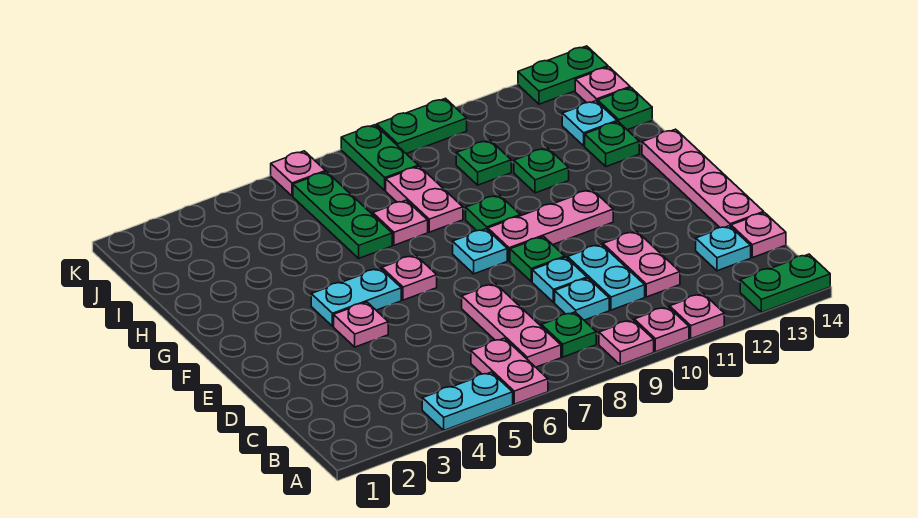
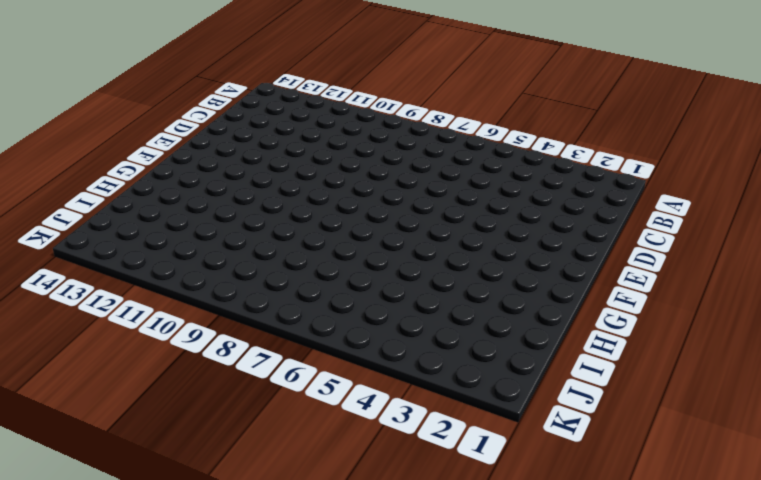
none -> cyan 1x2 plate [422,372,513,430]
none -> pink 1x2 plate [471,338,548,404]
none -> pink 1x1 plate [599,320,654,365]
none -> pink 1x1 plate [634,307,689,352]

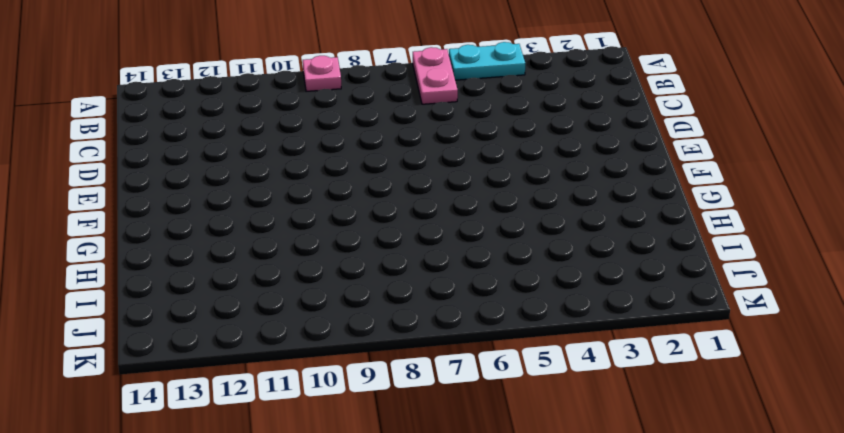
none -> pink 1x1 plate [634,307,689,352]
none -> pink 1x1 plate [670,294,724,339]
none -> green 1x2 plate [740,254,830,312]
none -> pink 1x3 plate [462,284,561,367]

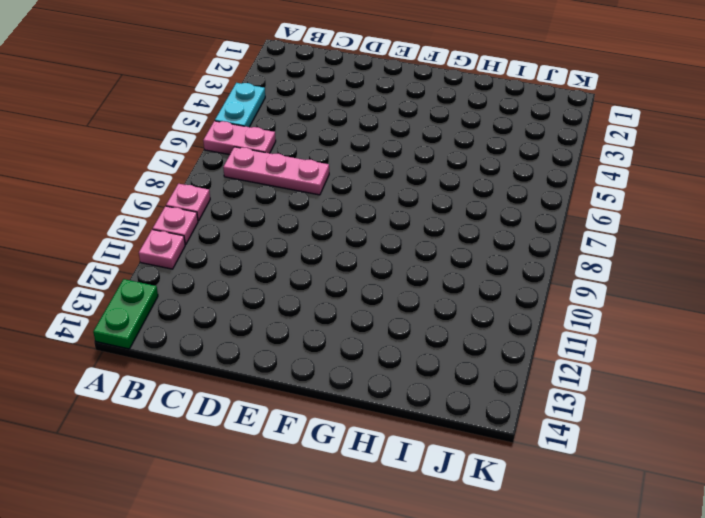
none -> green 1x1 plate [541,312,596,357]
none -> cyan 1x1 plate [555,278,609,320]
none -> cyan 1x2 plate [568,244,645,310]
none -> pink 1x2 plate [603,231,680,297]

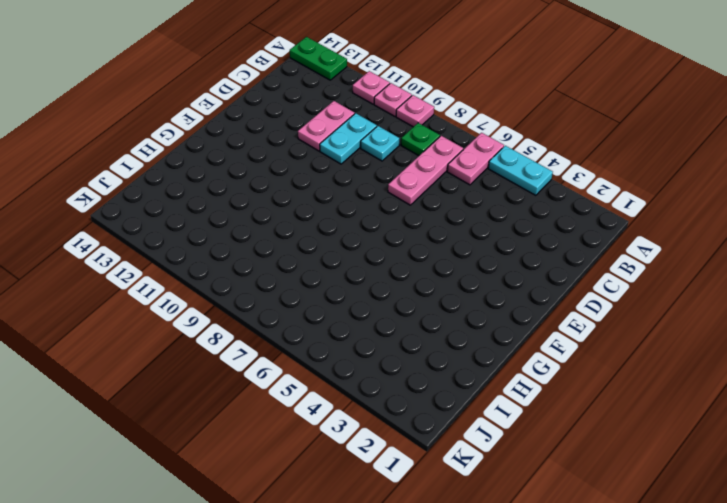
none -> cyan 1x1 plate [696,226,751,271]
none -> pink 1x1 plate [731,213,786,258]
none -> cyan 1x1 plate [532,257,587,302]
none -> pink 1x4 plate [642,129,764,228]

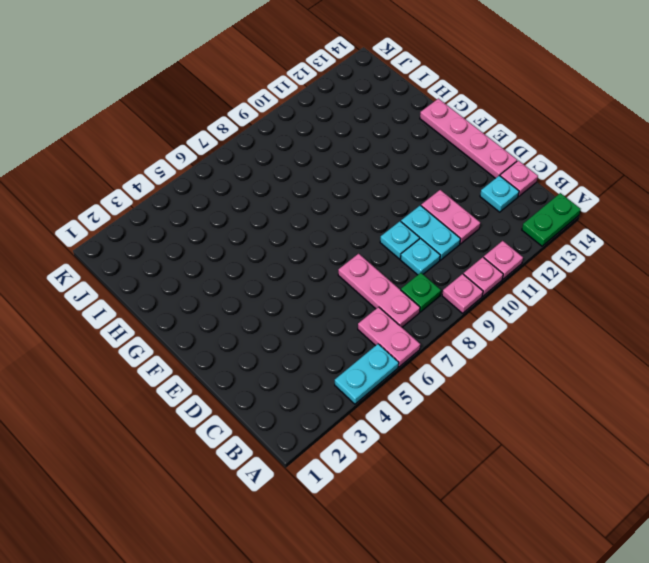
none -> pink 1x1 plate [334,302,388,347]
none -> green 1x1 plate [510,237,565,282]
none -> cyan 1x2 plate [311,268,401,326]
none -> pink 1x1 plate [382,255,437,300]

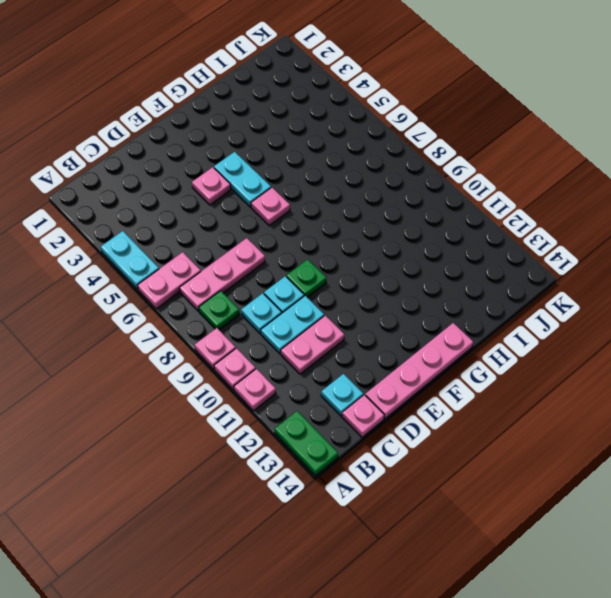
none -> cyan 1x1 plate [453,229,507,274]
none -> pink 1x3 plate [488,190,613,261]
none -> green 1x1 plate [466,195,520,231]
none -> green 1x3 plate [293,172,392,258]

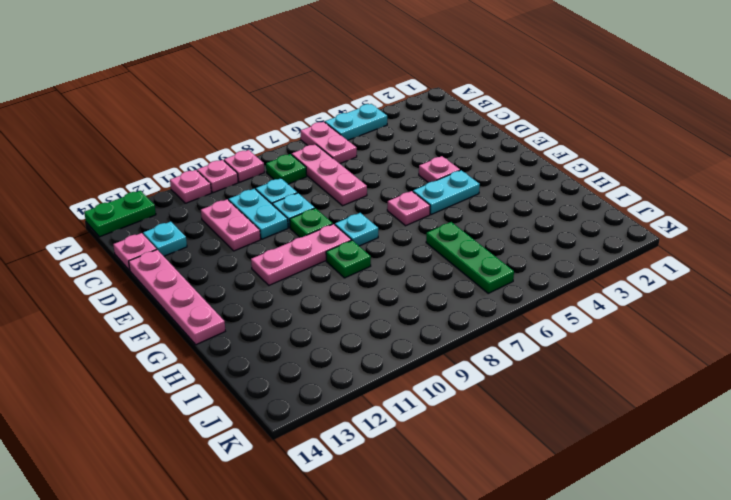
none -> pink 1x1 plate [373,200,428,245]
none -> pink 1x2 plate [386,166,463,232]
none -> green 1x1 plate [514,148,569,193]
none -> green 1x1 plate [585,122,639,167]

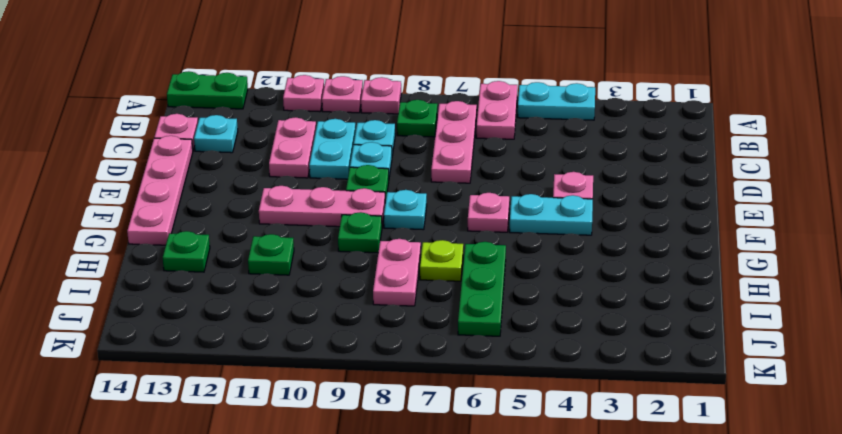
lime 1x1 plate [420,240,463,281] -> pink 1x1 plate [373,200,428,245]
none -> green 1x1 plate [456,140,511,185]
none -> cyan 1x1 plate [562,101,617,146]
none -> green 1x1 plate [598,88,652,130]
none -> green 1x2 plate [341,125,418,190]

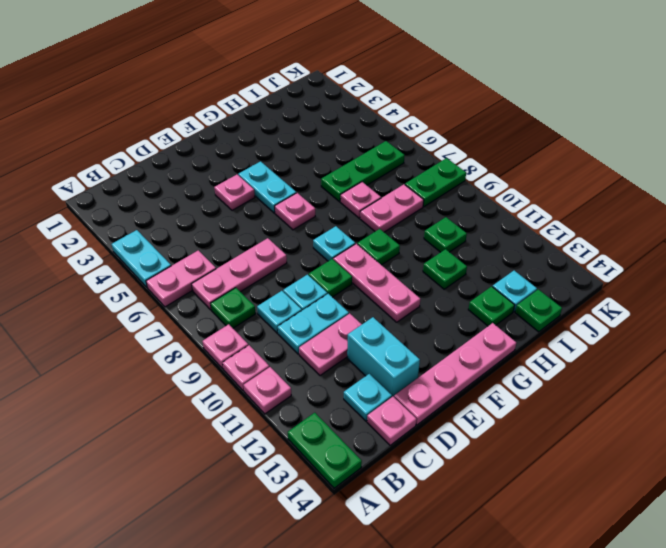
cyan 1x2 brick [347,317,420,397] -> none
none -> pink 1x1 plate [575,67,630,103]
none -> pink 1x1 plate [271,151,326,196]
none -> green 1x2 plate [377,98,467,154]
none -> green 1x2 plate [518,46,608,104]

